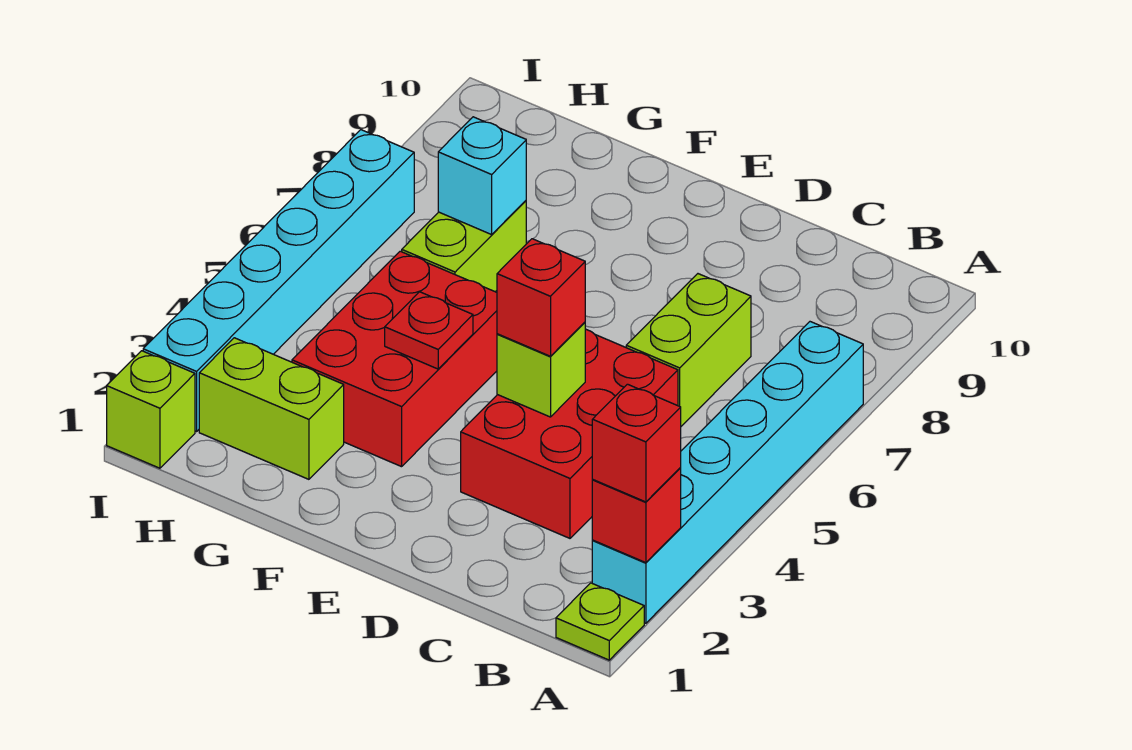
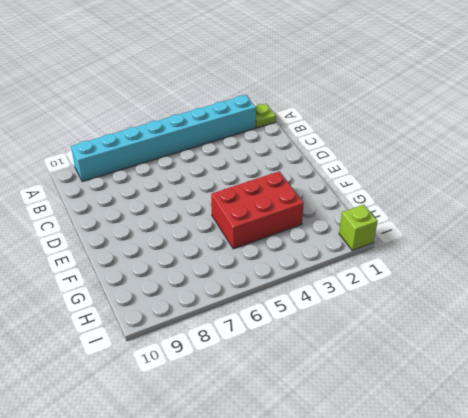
cyan 1x8 brick [71,95,256,182] -> cyan 1x6 brick [592,322,863,623]
none -> red 2x3 brick [461,329,678,538]
none -> lime 1x2 brick [626,274,751,426]
none -> lime 1x2 brick [199,338,344,479]

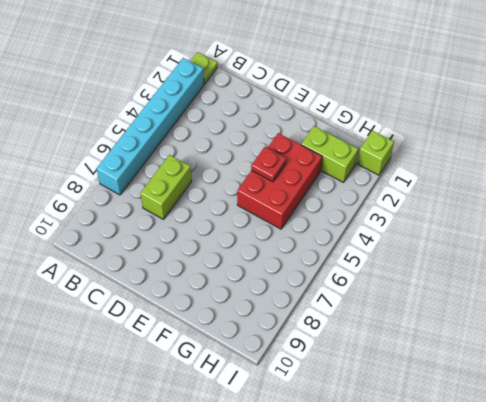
none -> red 2x3 brick [461,329,678,538]
none -> lime 1x2 brick [402,201,526,292]
none -> cyan 1x6 brick [143,130,414,431]

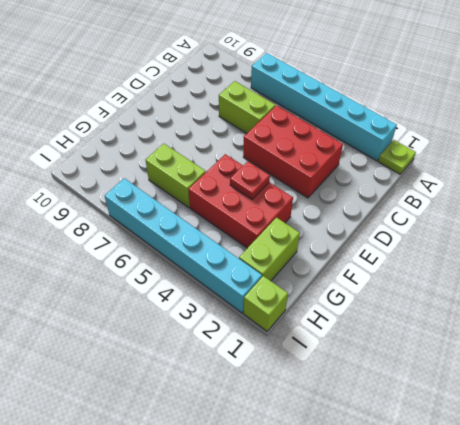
none -> red 1x1 brick [592,468,681,563]
none -> lime 1x1 brick [497,322,585,417]
none -> cyan 1x1 brick [438,117,526,235]

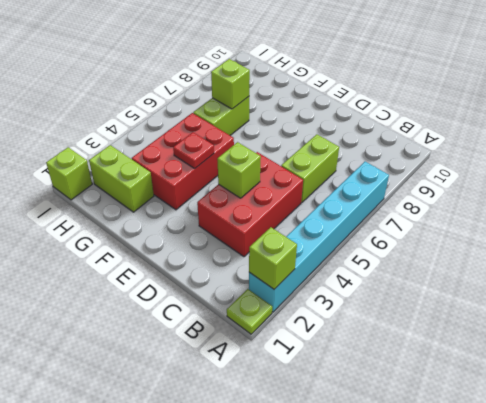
lime 1x1 brick [249,227,297,289] -> red 1x1 brick [592,468,681,563]
lime 1x1 brick [211,59,250,109] -> cyan 1x1 brick [438,117,526,235]
none -> cyan 1x6 brick [143,130,414,431]
none -> red 1x1 brick [592,384,681,502]
none -> red 1x1 brick [497,239,585,356]

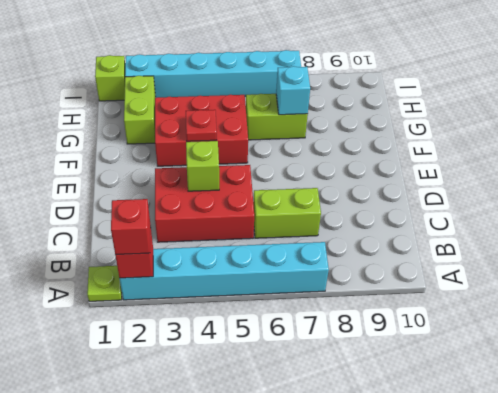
none -> red 1x1 brick [497,239,585,356]

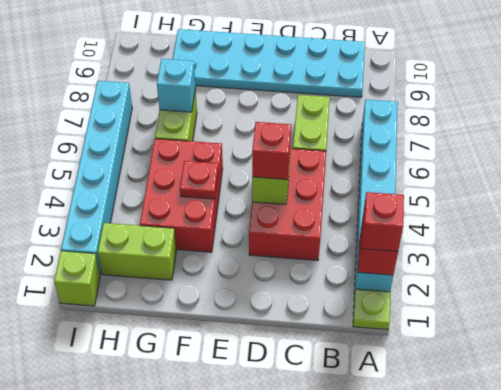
cyan 2x6 plate [173,29,365,97] -> none

